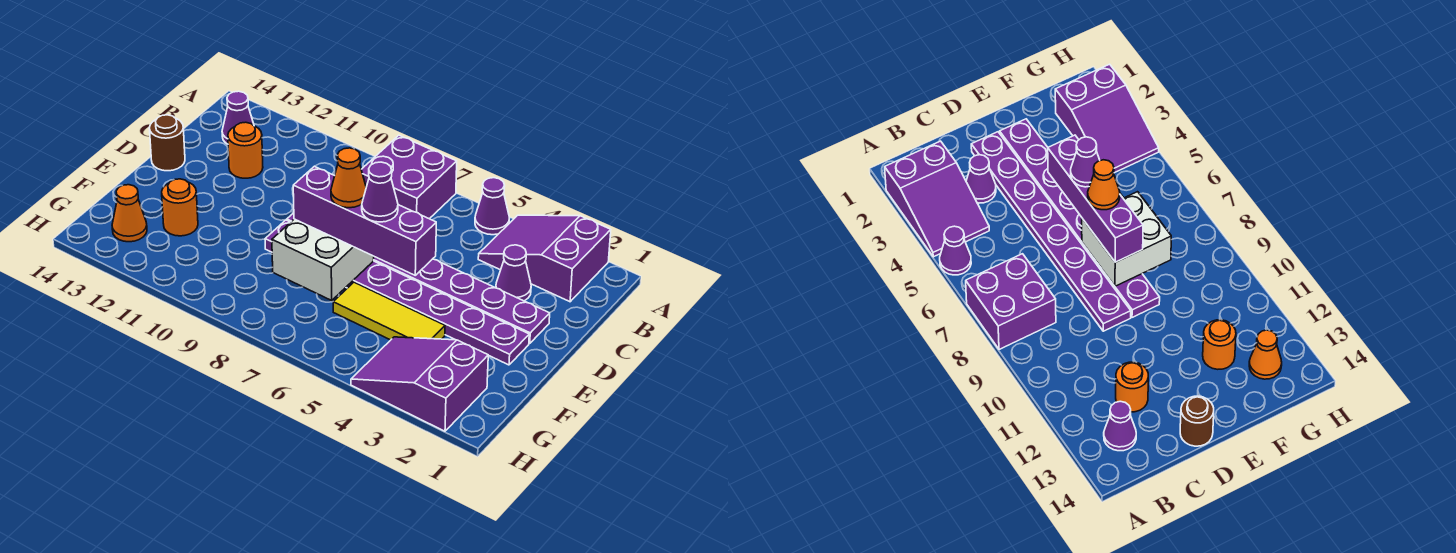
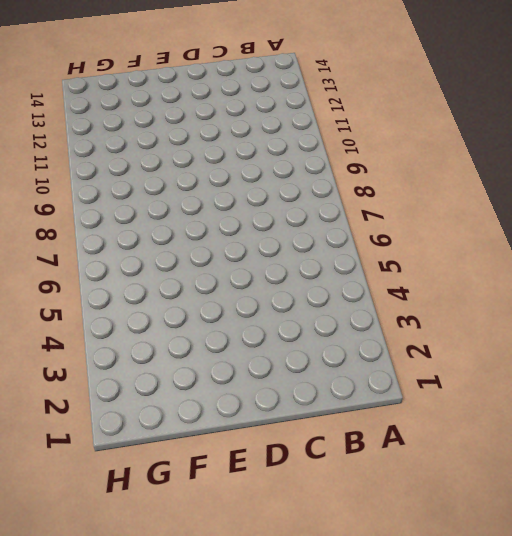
none -> purple 2x3 slope [478,215,611,302]
none -> purple 1x1 cone [475,178,509,235]
none -> purple 2x2 brick [361,135,457,219]

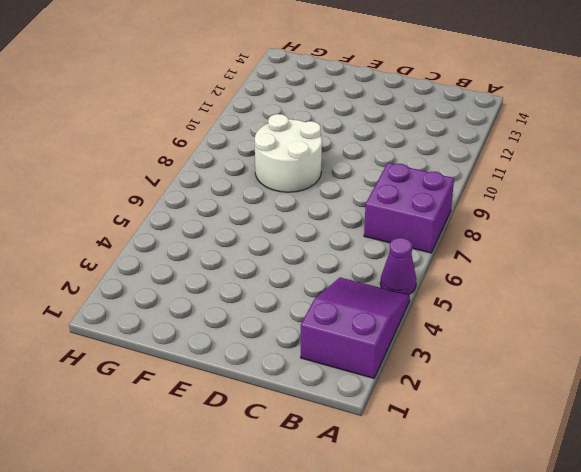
white 2x2 round brick [255,114,322,192] -> purple 1x8 plate [265,220,529,365]
none -> purple 1x1 cone [222,91,254,144]
none -> purple 1x1 cone [496,245,531,301]
none -> orange 1x1 round brick [228,122,263,178]

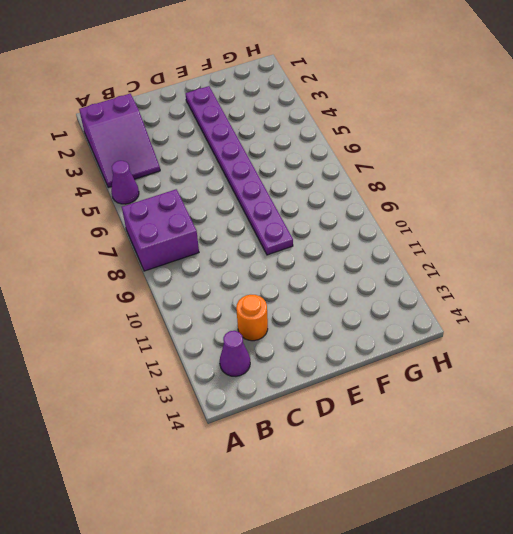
none -> purple 1x1 cone [496,245,531,301]
none -> purple 1x8 plate [287,213,550,343]
none -> brown 1x1 round brick [149,115,185,171]

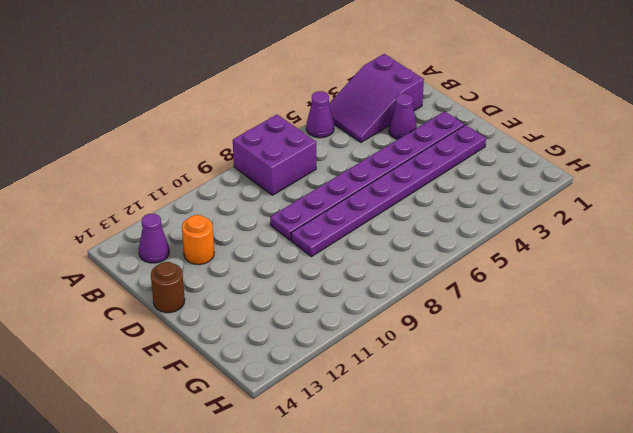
none -> yellow 1x3 tile [333,282,445,340]
none -> orange 1x1 round brick [162,179,198,236]
none -> purple 2x3 slope [351,337,488,431]

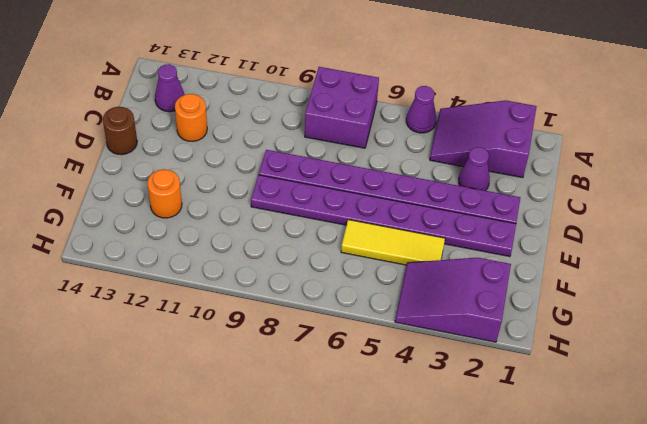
none -> orange 1x1 cone [112,185,147,242]
none -> white 2x2 brick [272,219,374,300]
none -> purple 1x4 brick [293,166,436,275]

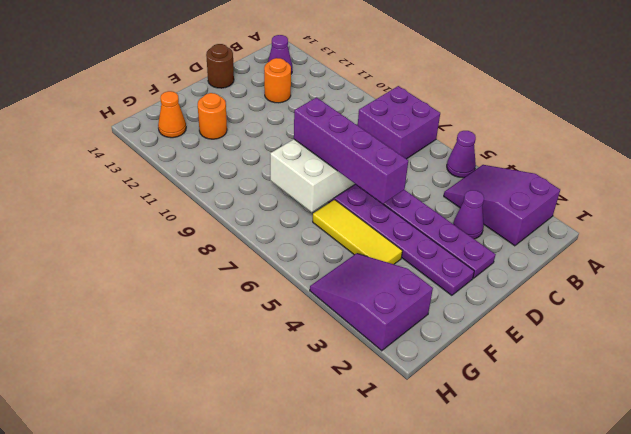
none -> purple 1x1 cone [362,162,398,222]
none -> orange 1x1 cone [331,148,366,208]

